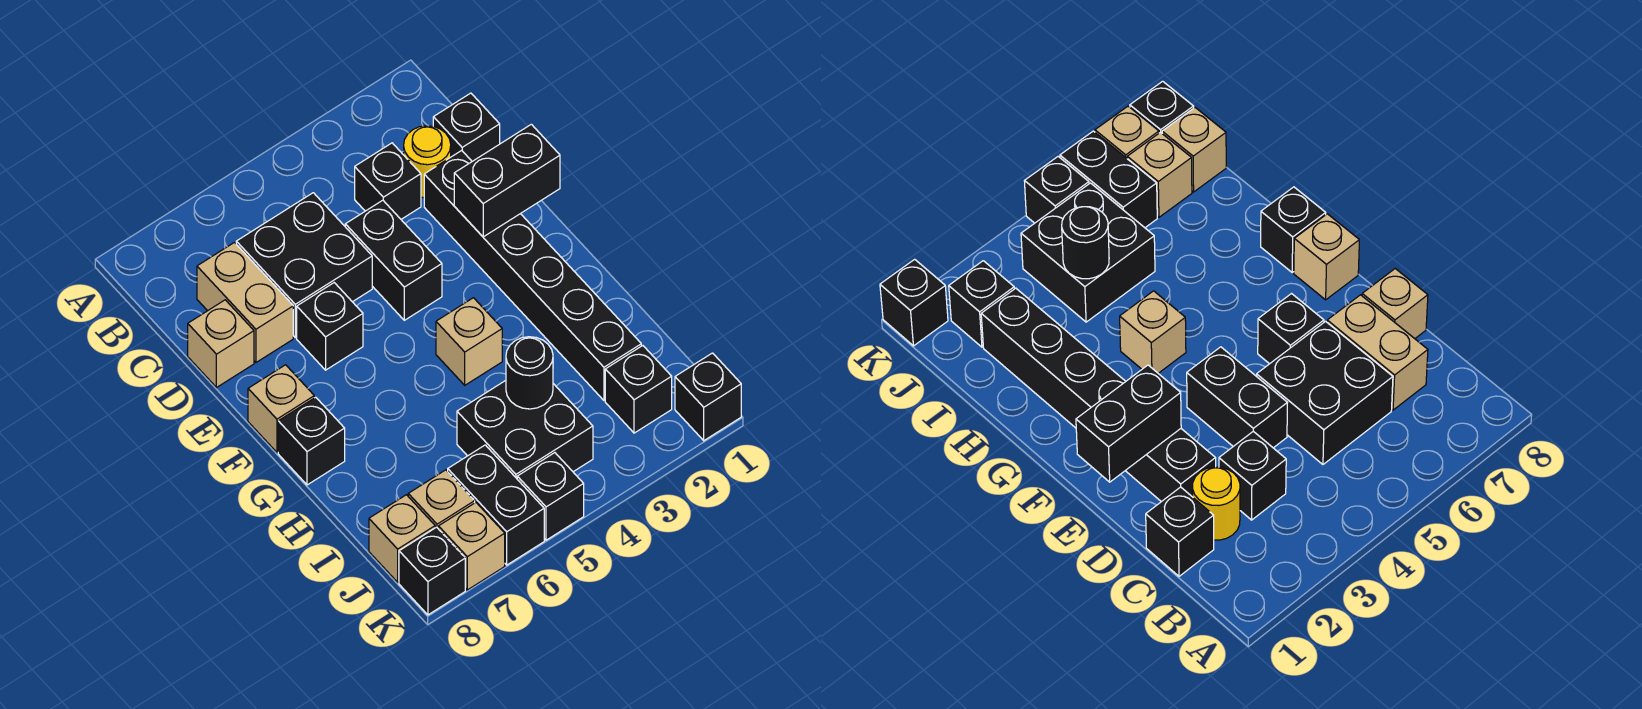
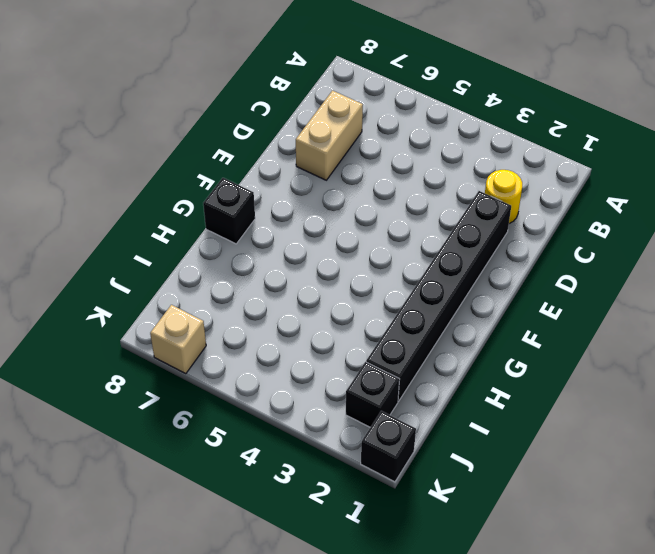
none -> black 1x1 brick [433,93,500,161]
none -> black 1x1 brick [355,143,421,219]
none -> black 2x2 brick [236,193,372,338]

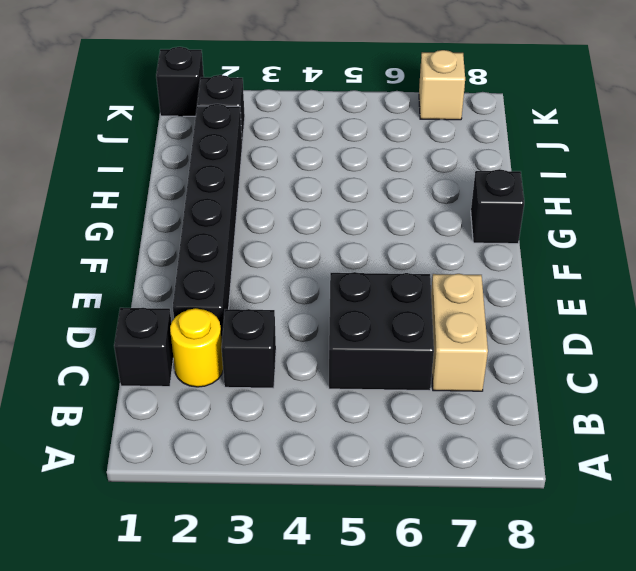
none -> black 1x2 brick [345,200,442,320]
none -> tan 1x1 brick [188,300,254,387]
none -> black 1x1 brick [297,283,363,370]

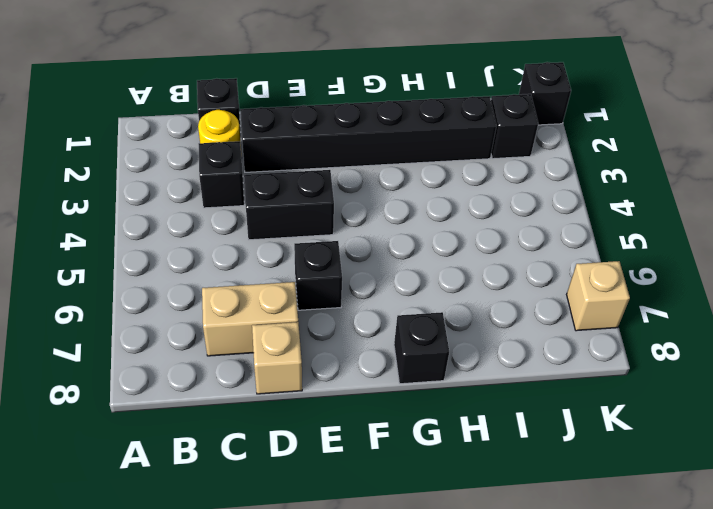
none -> black 2x2 brick [236,193,372,338]
none -> tan 1x1 brick [248,365,314,452]
none -> tan 1x1 brick [436,298,502,385]

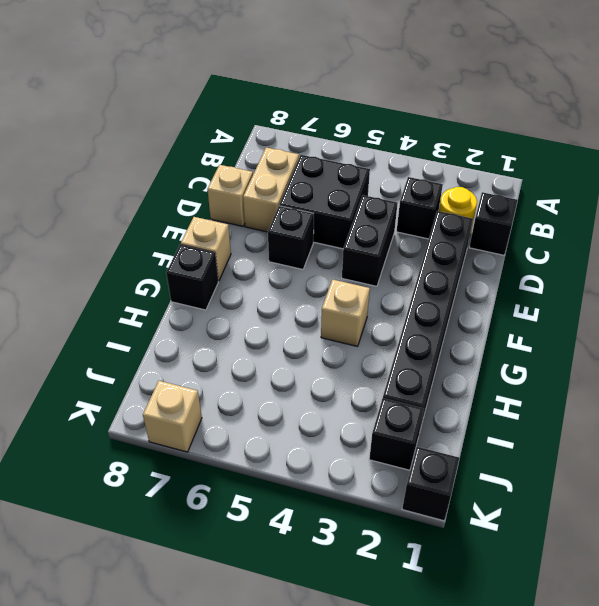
none -> black 2x2 brick [457,381,593,478]
none -> black 1x2 brick [448,445,544,565]
none -> tan 1x1 brick [408,470,475,529]

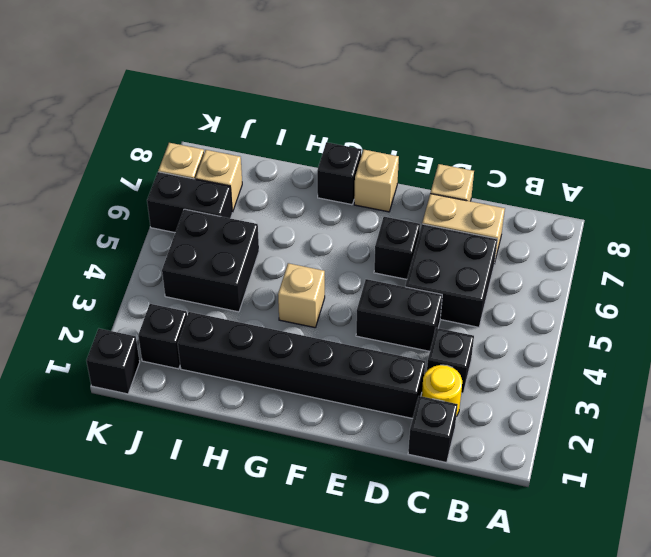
none -> tan 1x1 brick [369,495,435,582]
none -> black 1x1 brick [517,453,584,540]
none -> black 1x1 brick [399,527,465,615]

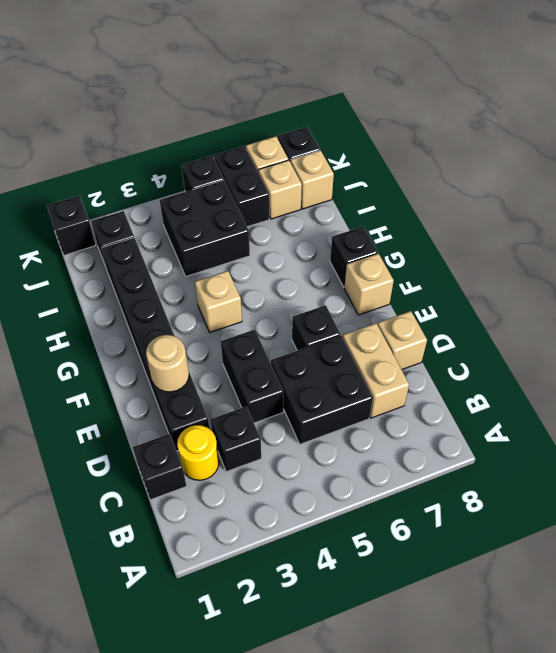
tan 1x1 round brick [146,335,189,392] -> black 1x2 brick [454,124,560,237]
none -> black 1x1 round brick [506,337,553,409]

